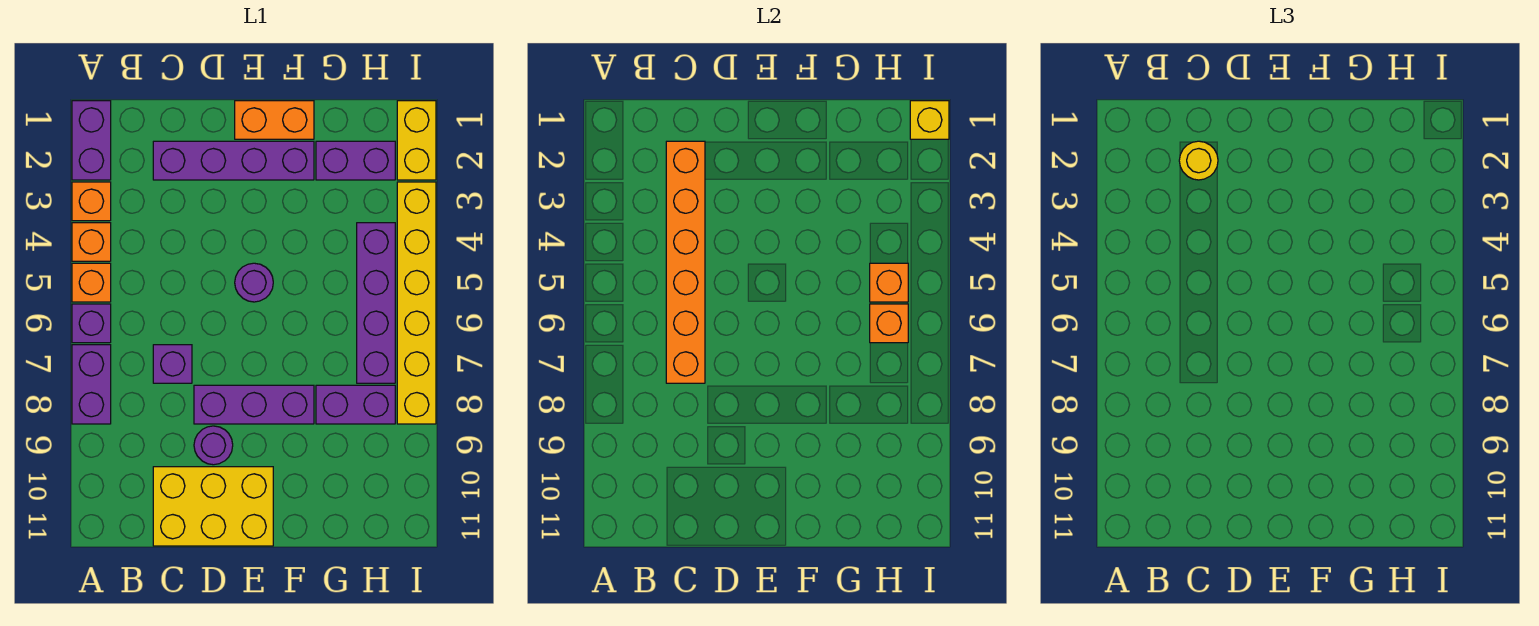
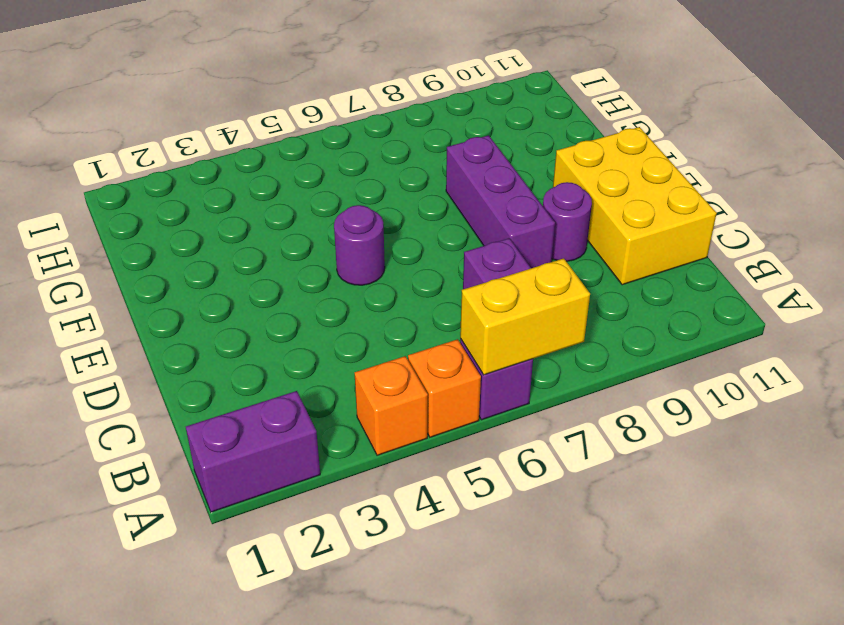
yellow 1x2 brick [460,258,590,375] -> yellow 1x2 brick moved to [397,101,436,180]
none -> orange 1x1 brick [72,182,111,221]
none -> purple 1x2 brick [72,345,111,424]
none -> purple 1x4 brick [153,141,314,180]

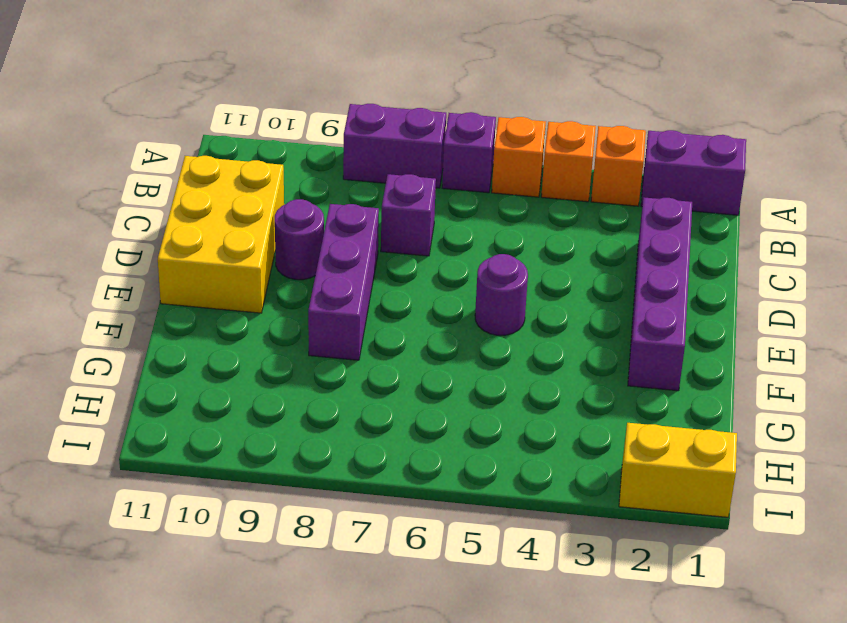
none -> orange 1x2 brick [235,101,314,139]
none -> purple 1x2 brick [316,141,395,180]
none -> purple 1x2 brick [316,385,395,424]

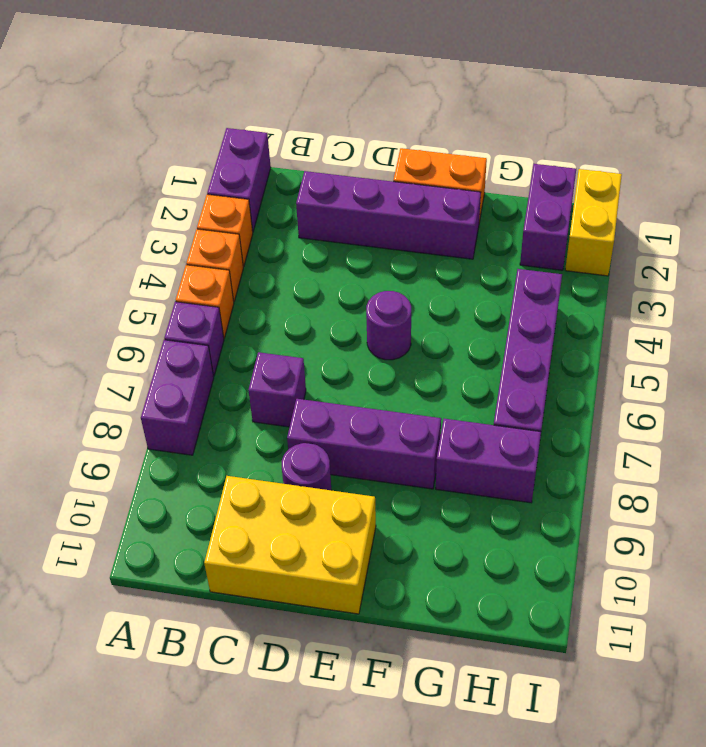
purple 1x2 brick [520,164,576,270] -> purple 1x2 brick turned to [316,141,395,180]
none -> yellow 1x6 brick [397,182,436,424]
none -> orange 1x6 brick [666,141,705,383]
none -> orange 1x1 brick [870,263,908,302]

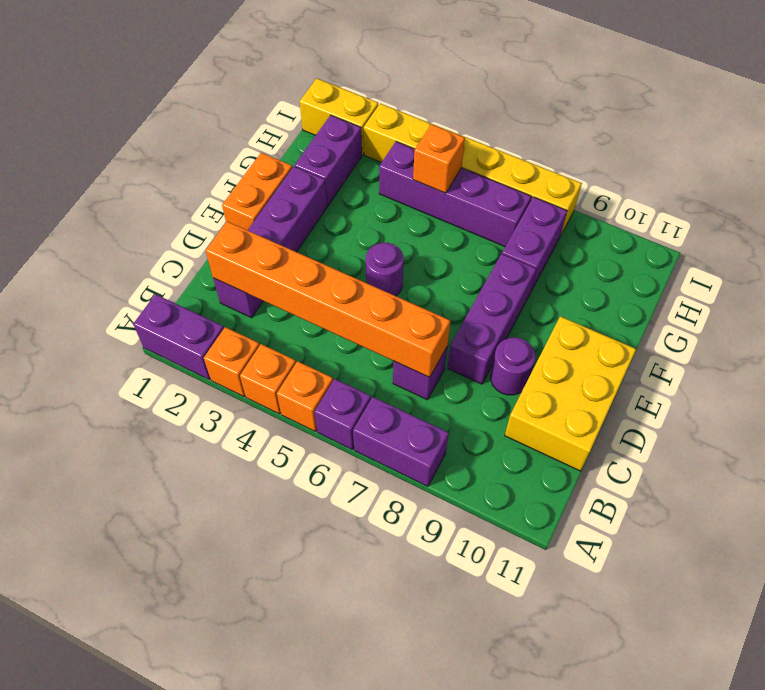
none -> orange 1x1 brick [870,304,908,343]
none -> yellow 1x1 brick [910,101,949,139]
none -> yellow 1x1 round brick [1179,141,1218,180]

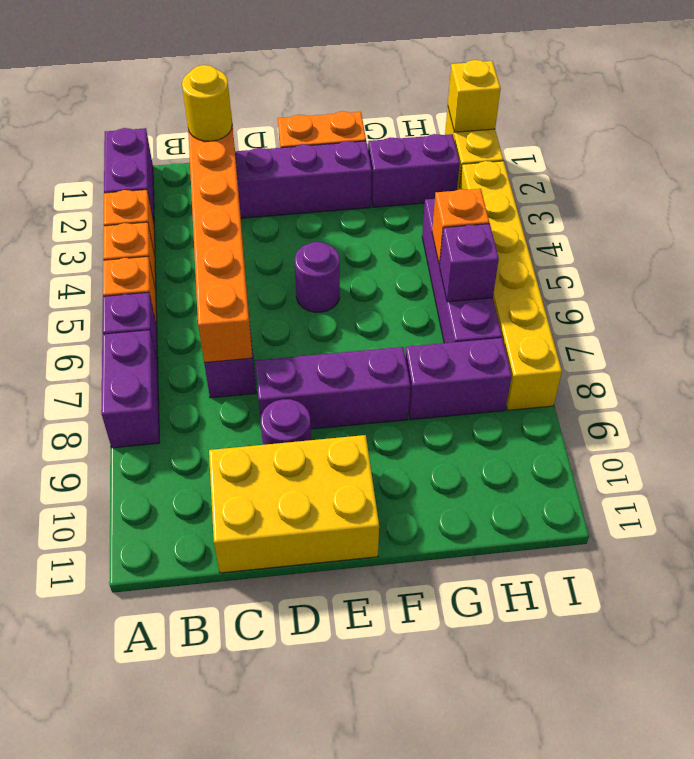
purple 1x1 brick [440,224,499,302] -> orange 1x1 brick [870,304,908,343]

